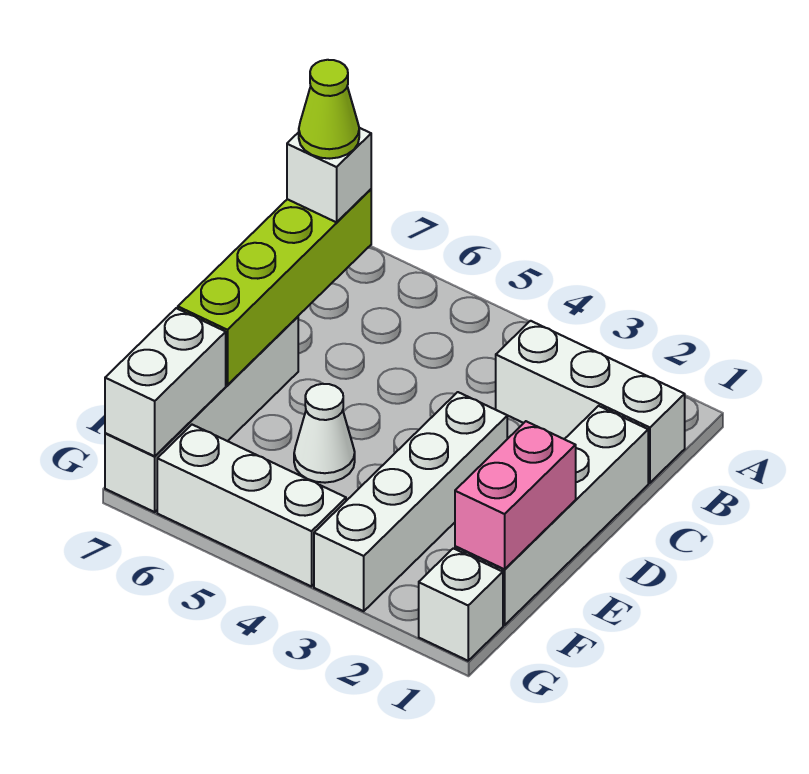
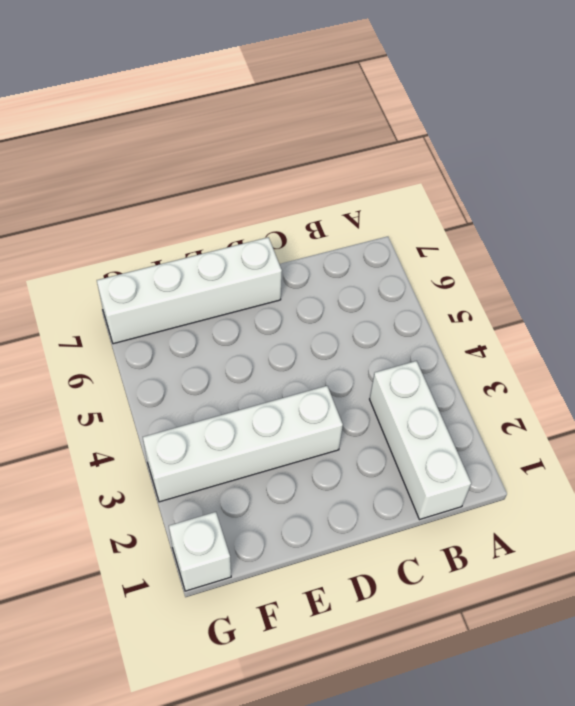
none -> white 1x4 brick [455,406,648,625]
none -> white 1x1 cone [294,384,355,483]
none -> white 1x3 brick [157,425,346,587]

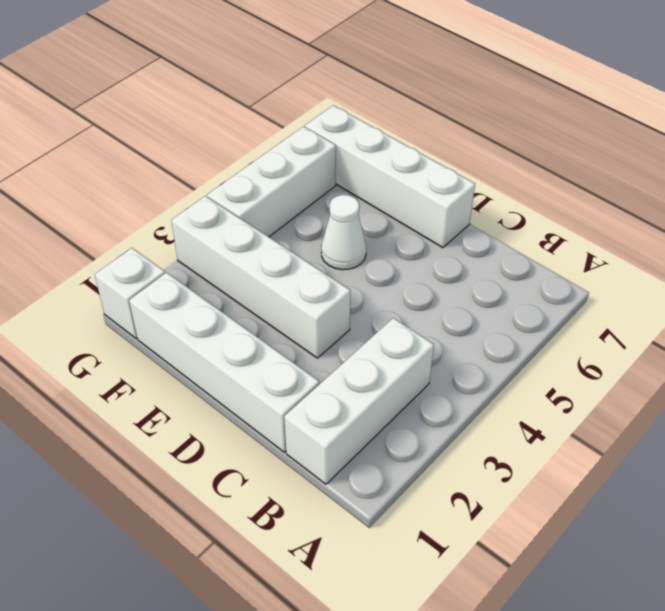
none -> lime 1x4 brick [178,189,371,385]
none -> pink 1x2 brick [455,421,576,569]
none -> white 1x2 brick [105,308,226,456]

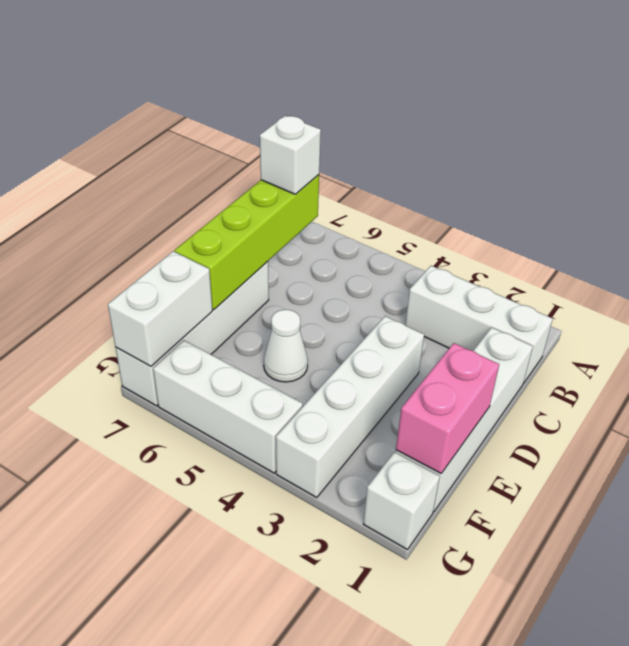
none -> lime 1x1 cone [299,60,359,159]

